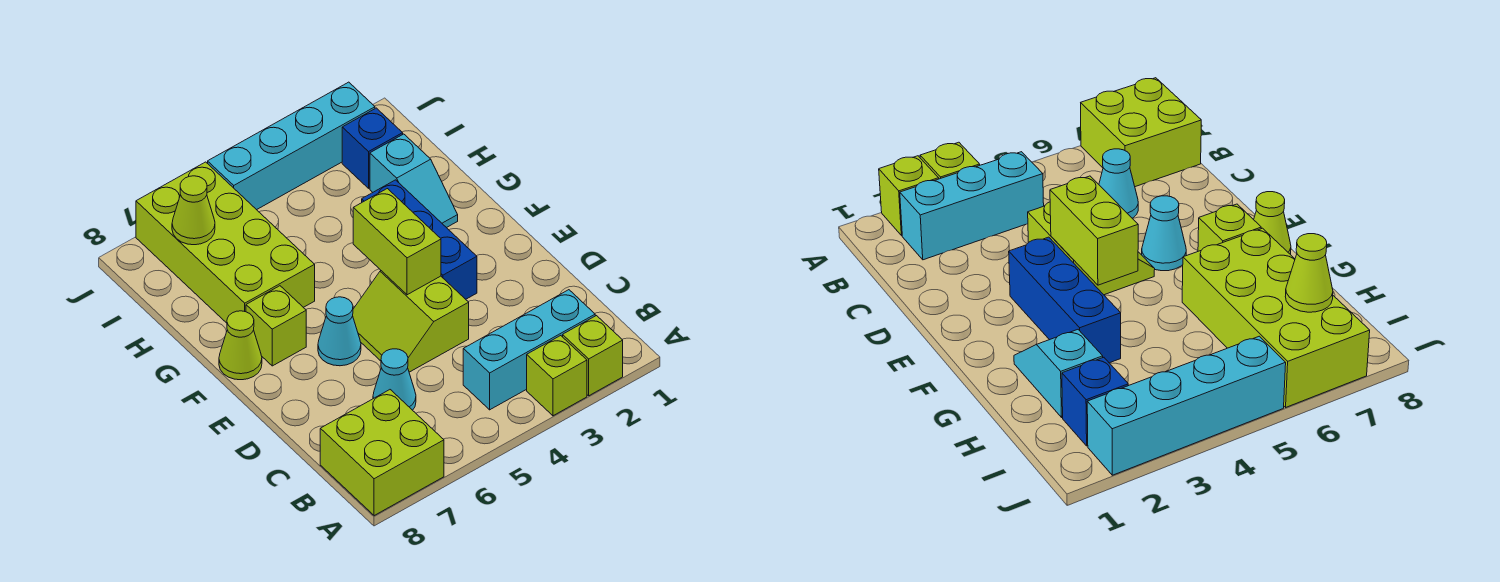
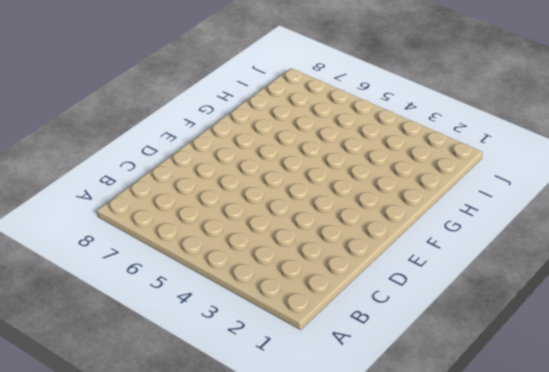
none -> lime 1x1 brick [563,316,623,396]
none -> lime 1x1 brick [527,336,587,416]
none -> lime 2x2 brick [320,390,444,516]

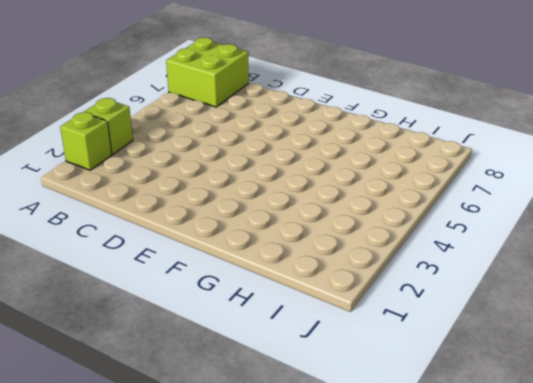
none -> cyan 1x3 brick [463,290,595,410]
none -> cyan 1x1 cone [373,349,416,410]
none -> lime 2x2 slope [353,271,469,372]

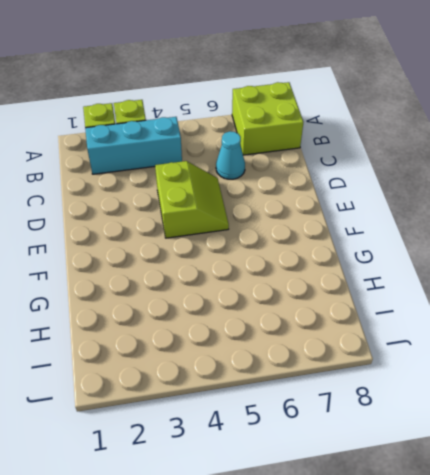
none -> blue 1x3 brick [362,180,477,299]
none -> cyan 1x1 cone [318,297,361,366]
none -> lime 1x1 brick [246,286,306,366]

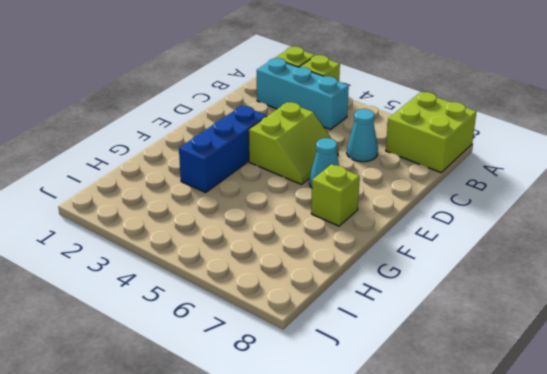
none -> lime 1x1 cone [219,311,262,380]
none -> cyan 1x2 slope [370,134,458,228]
none -> lime 2x4 brick [136,162,315,323]

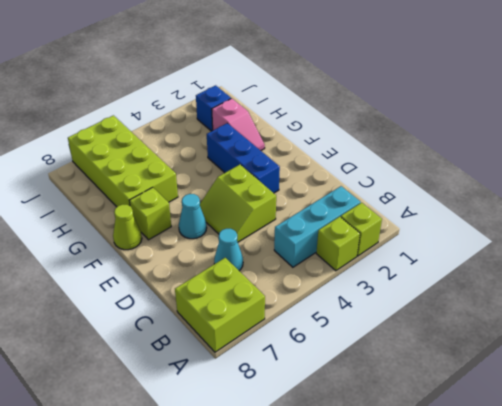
pink 1x2 slope [212,98,265,151] -> cyan 1x2 slope [370,134,458,228]
none -> cyan 1x4 brick [208,82,375,210]
none -> lime 1x2 brick [353,189,441,295]
none -> lime 1x1 cone [172,176,215,245]

